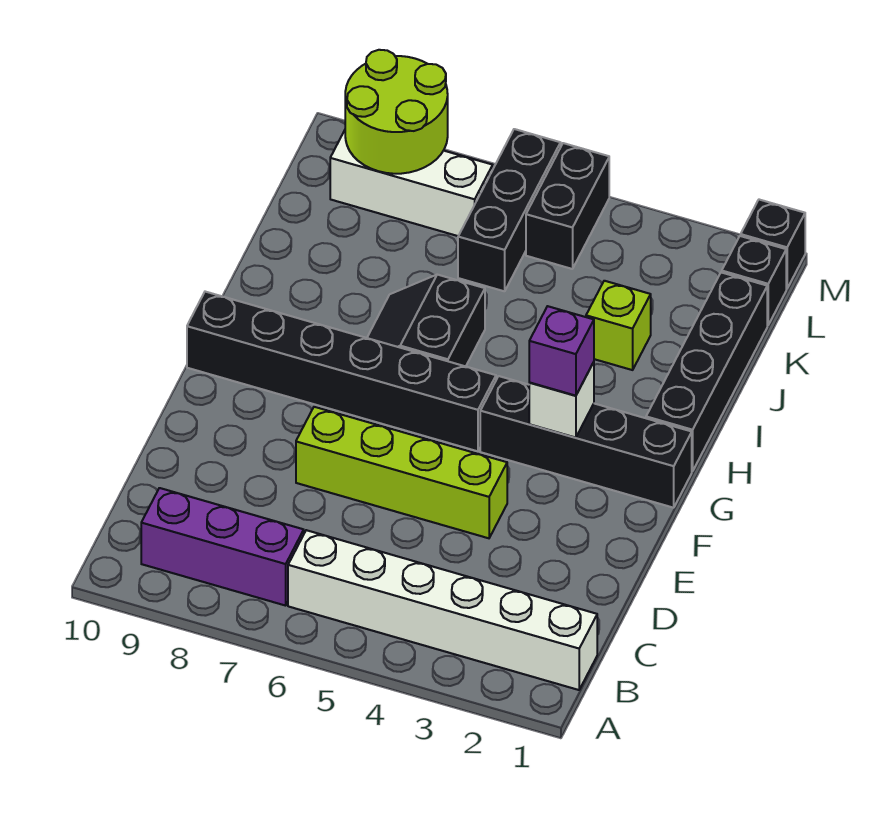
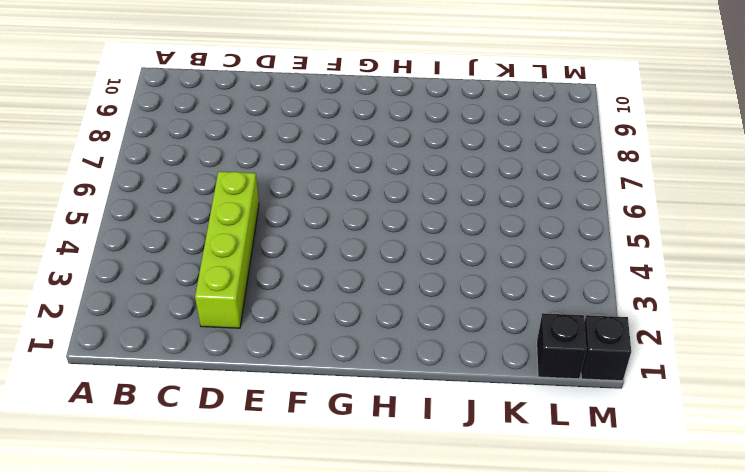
lime 1x4 brick [195,171,259,328] -> lime 1x4 brick moved to [296,407,507,538]
none -> white 1x6 brick [288,530,597,690]
none -> purple 1x3 brick [141,488,304,606]
none -> black 1x4 brick [480,376,692,508]

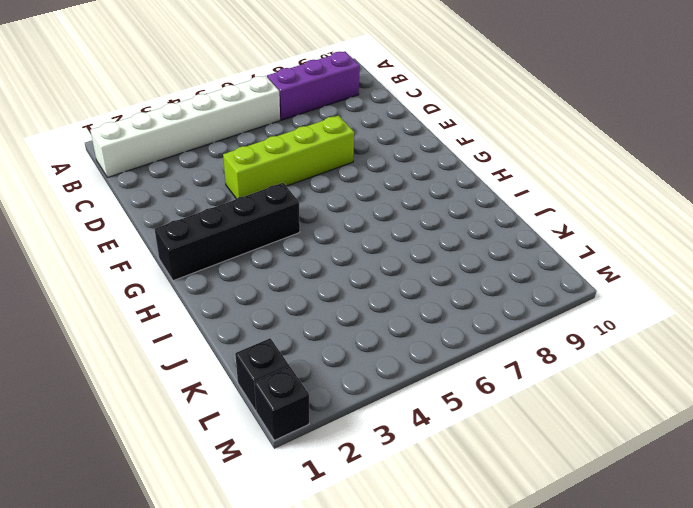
none -> black 1x6 brick [187,292,496,451]
none -> black 1x4 brick [646,272,767,471]
none -> black 2x2 slope [367,275,485,366]

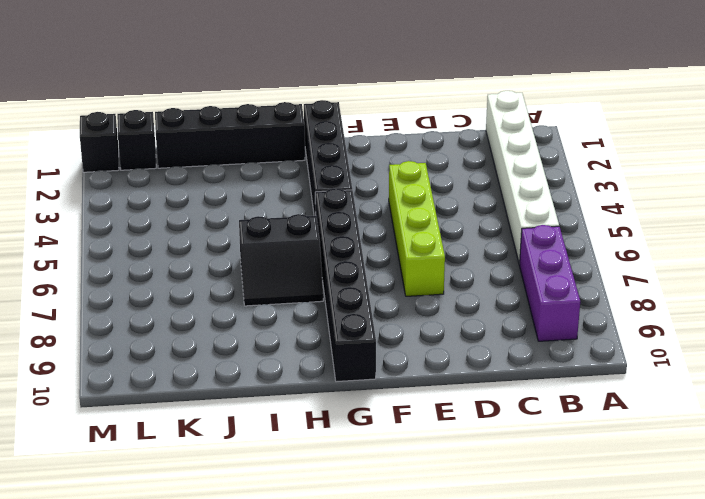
none -> lime 1x1 brick [586,281,651,370]
none -> black 1x3 brick [458,129,561,291]
none -> black 1x2 brick [526,143,609,269]

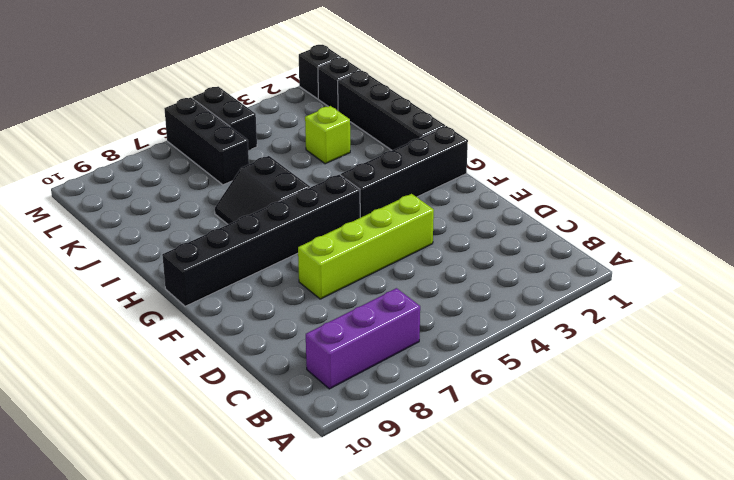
none -> white 1x6 brick [288,530,597,690]
none -> white 1x3 brick [330,130,493,236]
none -> white 1x1 brick [529,362,594,438]

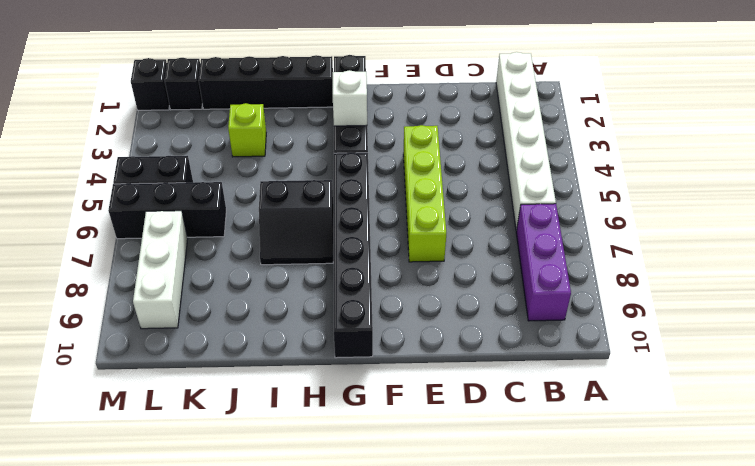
none -> lime 2x2 round brick [345,50,448,174]
none -> purple 1x1 brick [529,306,594,396]

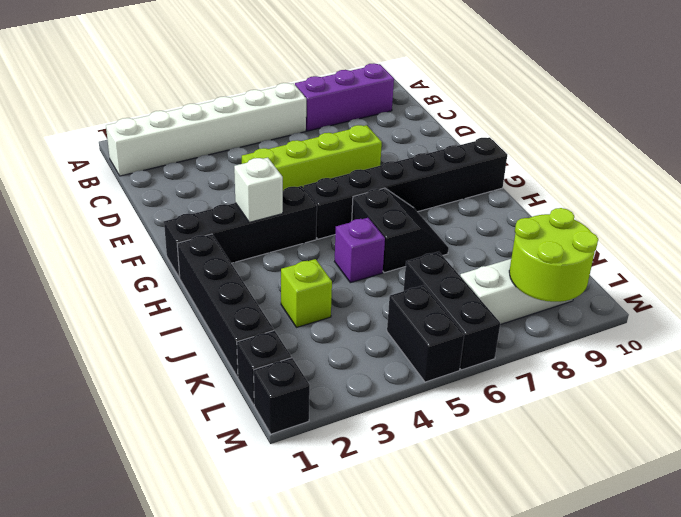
purple 1x1 brick [335,218,385,283] -> purple 1x1 brick moved to [529,306,594,396]

